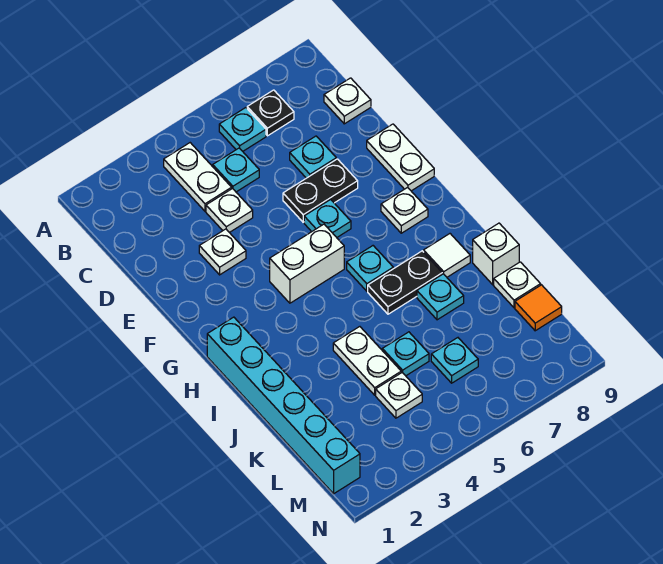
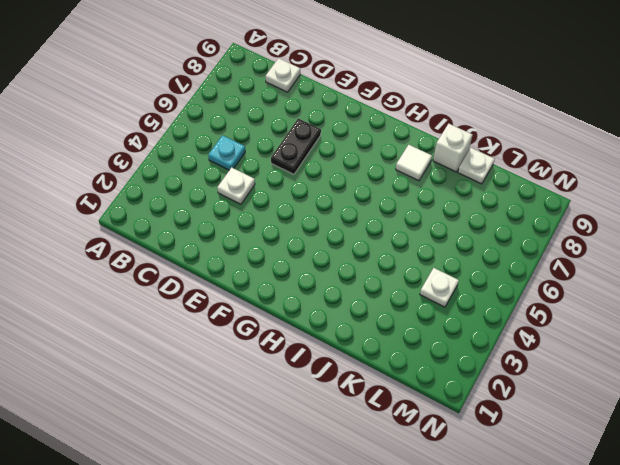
none -> white 1x2 plate [164,143,232,211]
none -> cyan 1x1 plate [219,108,266,151]
none -> black 1x1 plate [247,90,294,136]

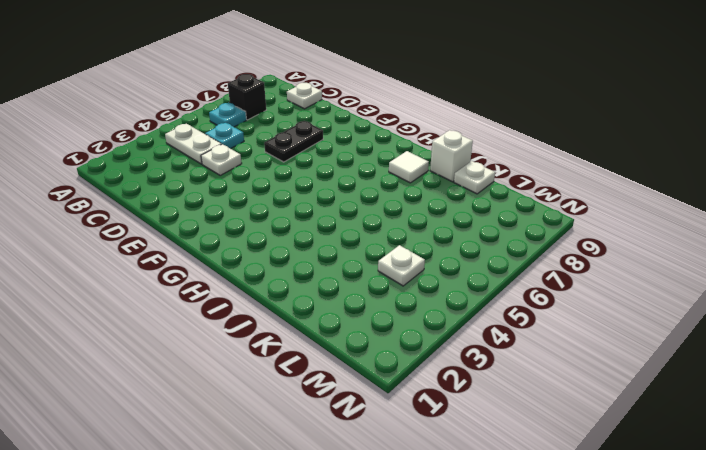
black 1x1 brick [228,74,266,120] -> black 1x1 plate [247,90,294,136]
none -> cyan 1x1 plate [290,136,336,178]
none -> white 1x1 plate [199,229,246,275]
none -> white 1x2 plate [367,124,434,191]

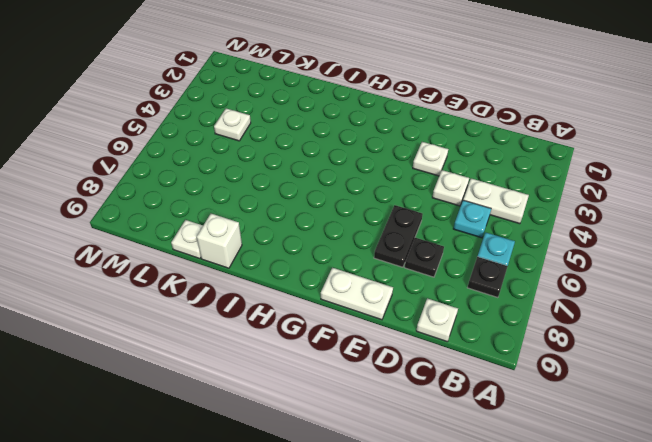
black 1x1 plate [405,238,444,277] -> cyan 1x1 plate [290,136,336,178]
none -> cyan 1x1 plate [304,199,351,237]
none -> white 1x2 brick [270,224,344,303]
none -> white 1x1 plate [381,188,428,233]

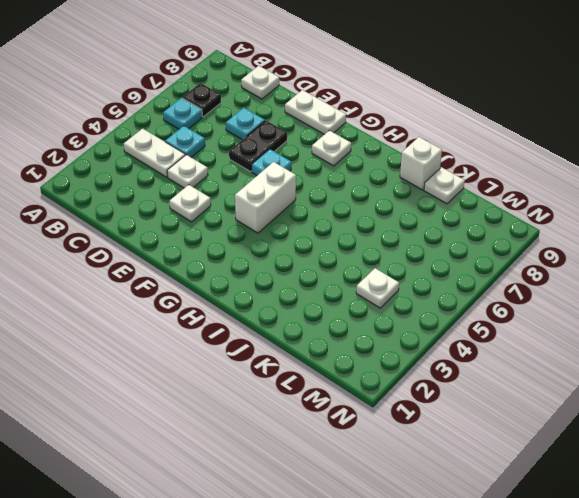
none -> cyan 1x6 brick [207,317,360,494]
none -> cyan 1x1 plate [347,246,393,291]
none -> black 1x2 plate [368,251,442,314]

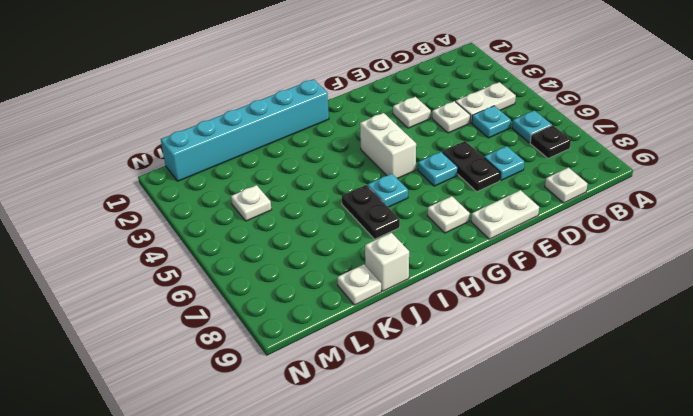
none -> white 1x1 tile [424,234,470,277]
none -> white 1x2 plate [333,327,401,395]
none -> cyan 1x1 plate [417,274,464,320]

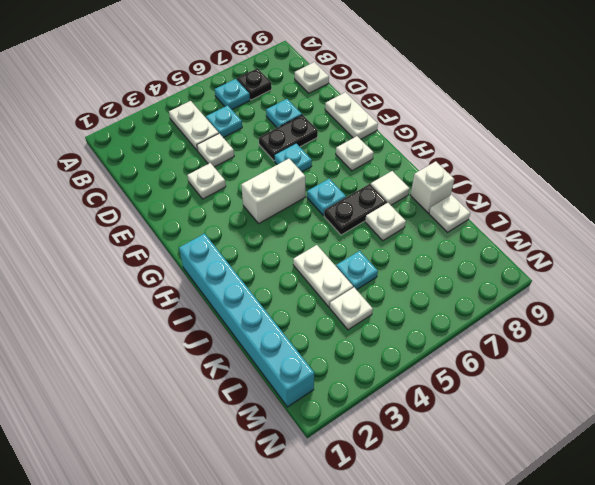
white 1x1 plate [365,203,406,241] -> cyan 1x1 plate [417,274,464,320]
none -> cyan 1x1 plate [431,338,478,383]
none -> orange 1x1 tile [515,285,562,331]

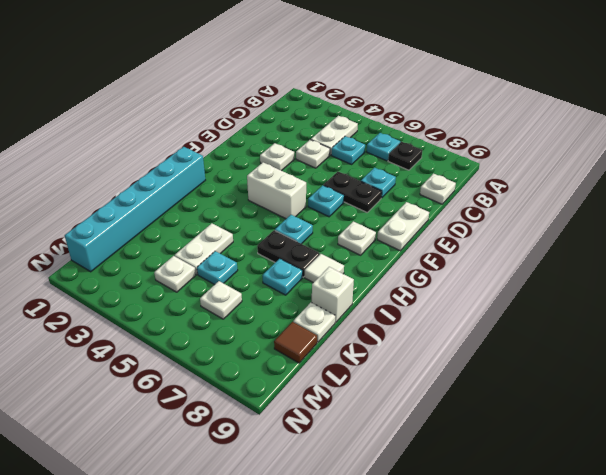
white 1x1 plate [200,281,242,319] -> cyan 1x1 plate [431,338,478,383]
brown 1x1 tile [274,322,317,363] -> orange 1x1 tile [515,285,562,331]

